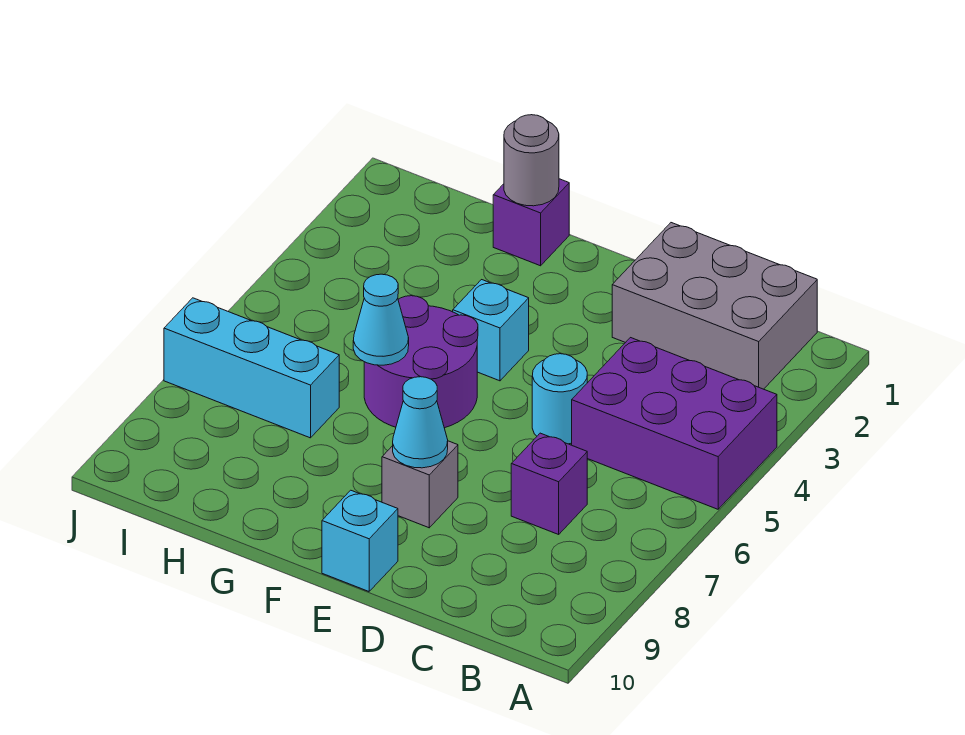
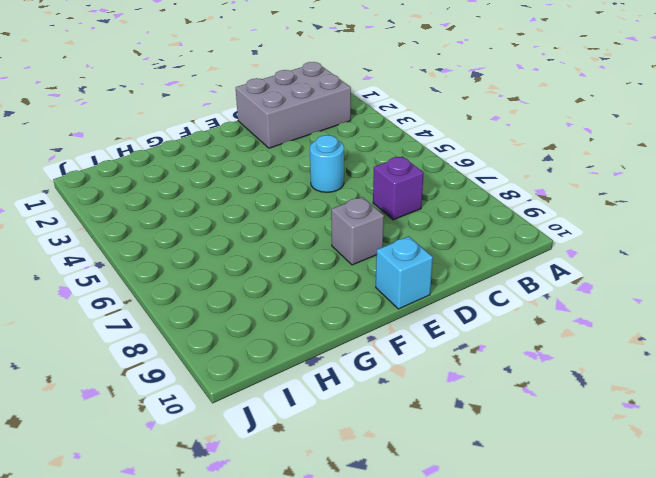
none -> purple 2x3 brick [572,338,777,509]
none -> cyan 1x1 brick [453,280,529,381]
none -> purple 2x2 round brick [364,296,478,428]

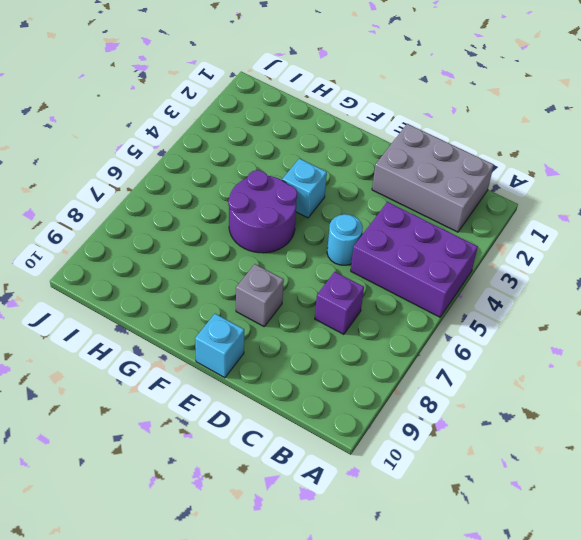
none -> purple 1x1 brick [493,179,569,266]
none -> cyan 1x3 brick [164,298,339,438]
none -> cyan 1x1 cone [393,377,448,468]

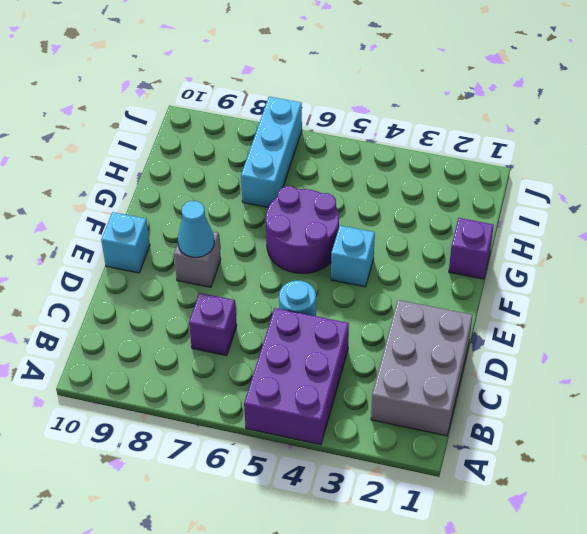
none -> grey 1x1 round brick [504,115,559,206]
none -> cyan 1x1 cone [353,274,409,365]

